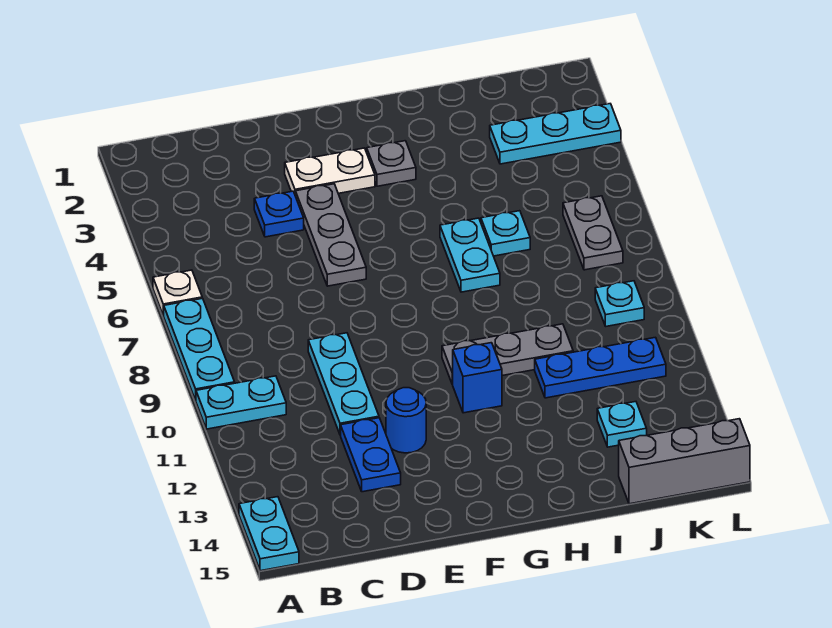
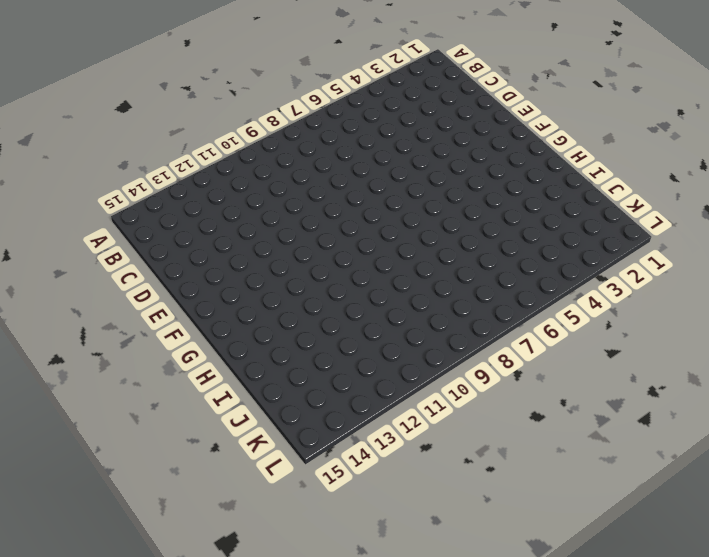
none -> white 1x1 plate [153,270,202,316]
none -> cyan 1x3 plate [164,298,235,400]
none -> cyan 1x2 plate [196,376,286,429]

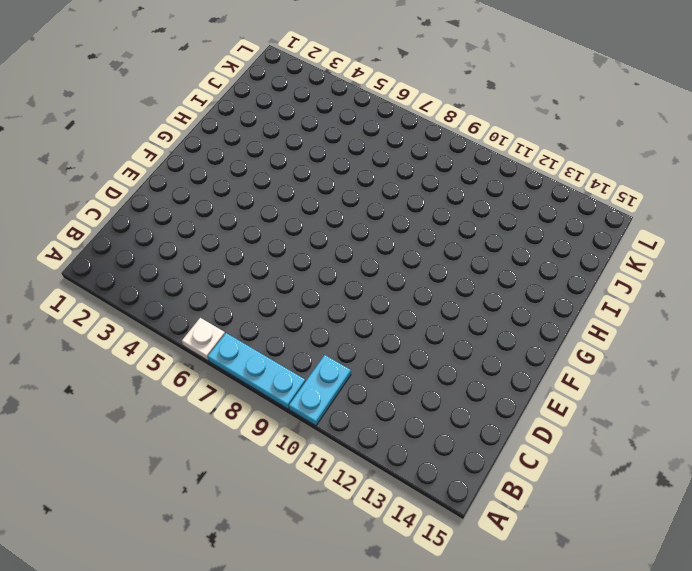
none -> cyan 1x2 plate [239,497,299,571]
none -> blue 1x1 plate [254,191,304,237]
none -> cyan 1x3 plate [308,333,379,435]

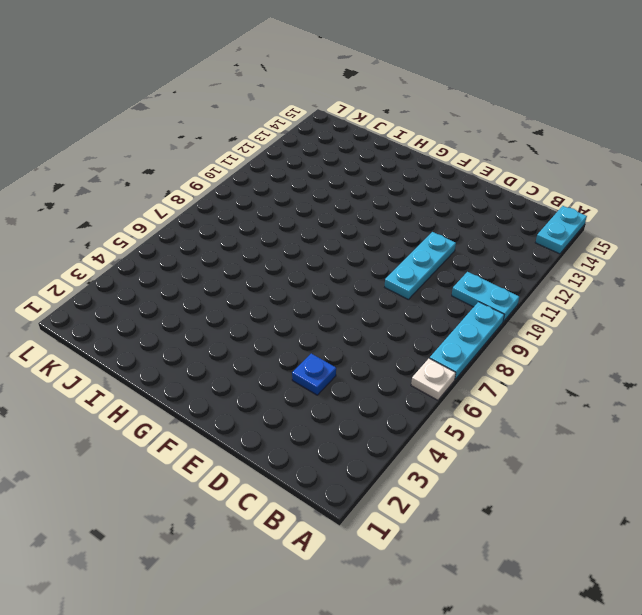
none -> blue 1x2 plate [341,418,401,492]
none -> white 1x2 plate [285,148,375,194]
none -> grey 1x3 plate [295,184,366,286]

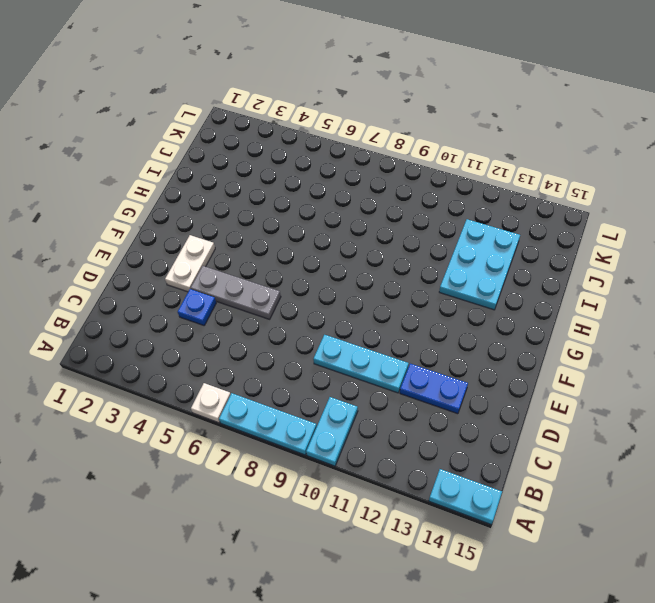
cyan 2x3 plate [439,219,520,310] -> cyan 1x1 plate [597,402,647,447]
none -> blue 1x1 round brick [386,388,426,453]
none -> grey 1x1 plate [367,141,416,186]
none -> grey 1x3 plate [442,324,573,384]

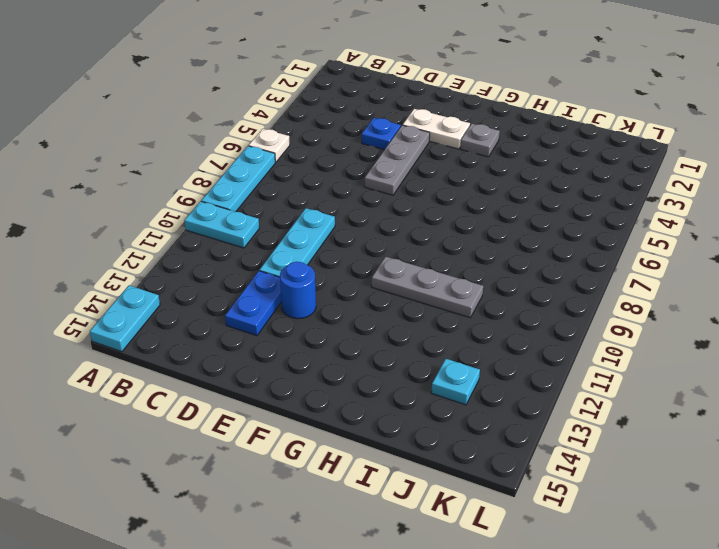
none -> blue 1x1 brick [452,343,502,413]
none -> cyan 1x2 plate [440,218,500,292]
none -> cyan 1x1 plate [481,211,530,256]

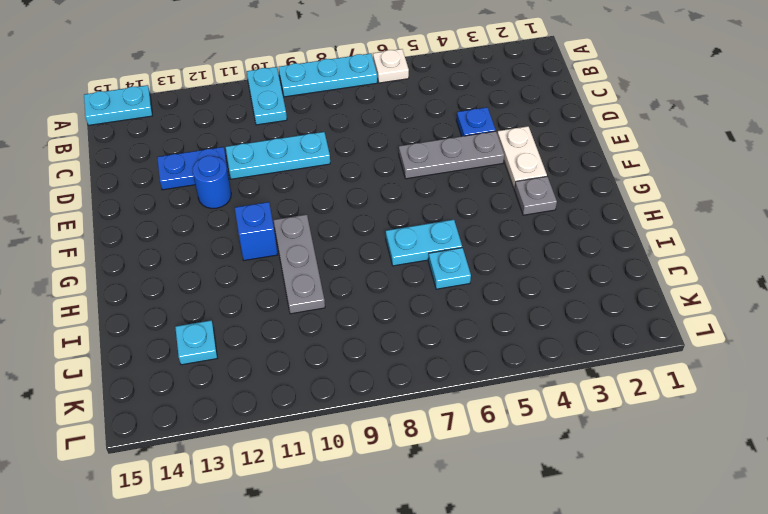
none -> blue 1x3 plate [535,337,666,398]
none -> cyan 1x3 plate [490,104,621,164]
none -> grey 1x3 brick [619,419,750,504]

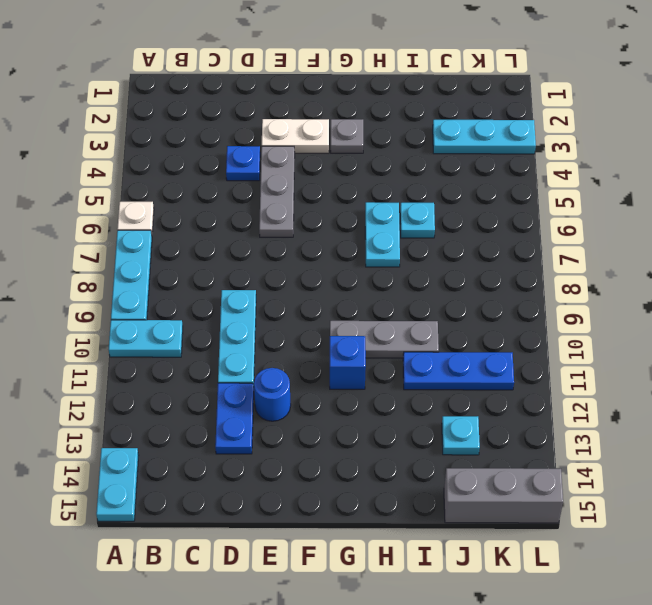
none -> grey 1x2 plate [563,196,623,270]
none -> cyan 1x1 plate [595,281,644,326]

